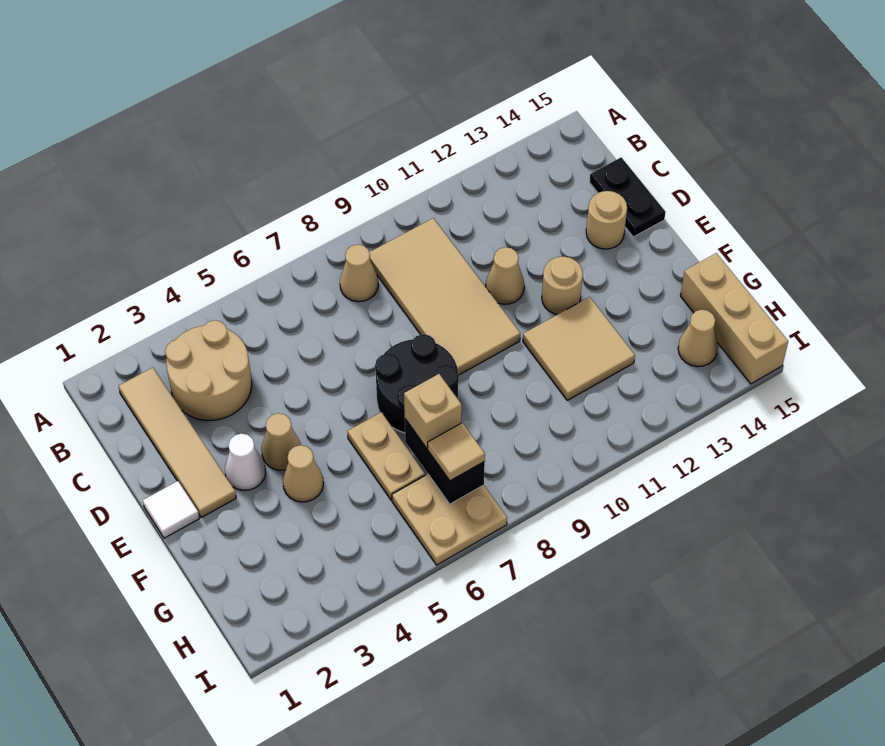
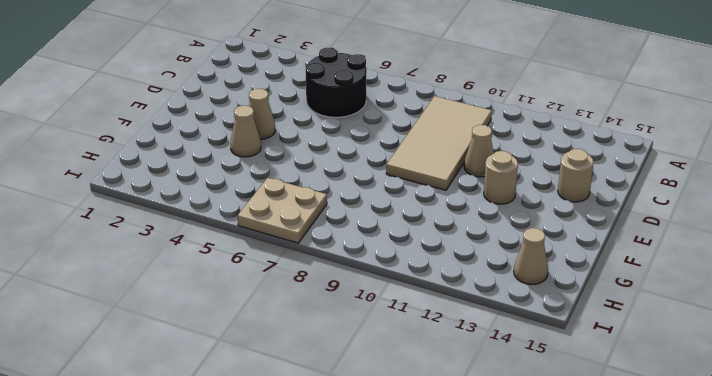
black 2x2 round brick [306,47,367,117] -> black 2x2 round brick moved to [375,334,459,433]
none -> tan 1x4 tile [119,368,236,518]
none -> tan 2x2 round brick [165,320,252,421]
none -> tan 1x1 cone [340,245,378,302]

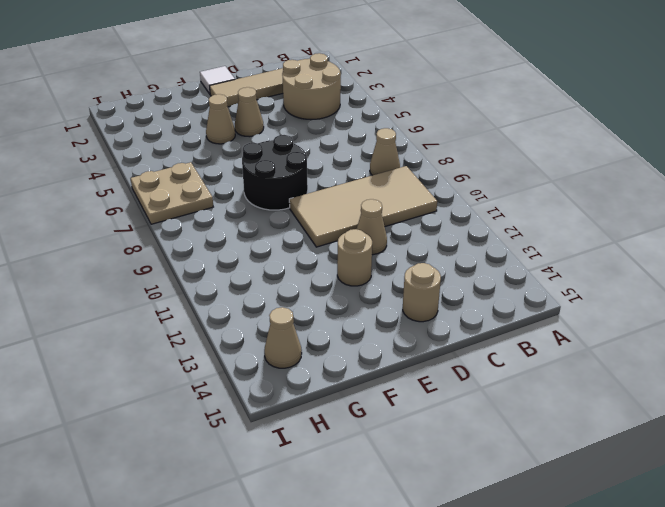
none -> black 1x2 plate [589,157,665,237]
none -> white 1x1 cone [225,434,265,490]
none -> tan 1x2 plate [347,412,425,500]

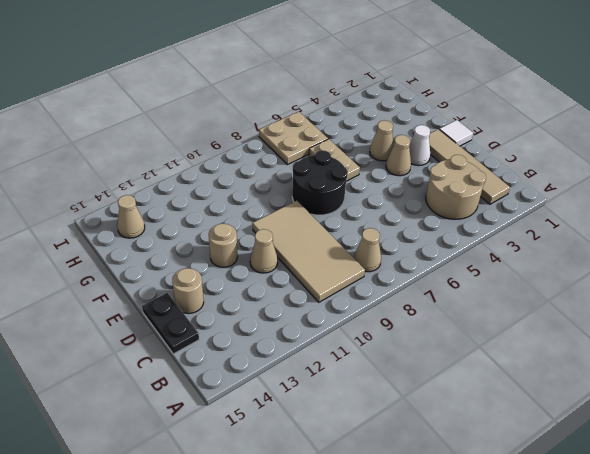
none -> tan 2x2 tile [523,297,635,400]
none -> tan 1x3 brick [680,253,788,384]
none -> black 1x2 brick [405,419,485,504]

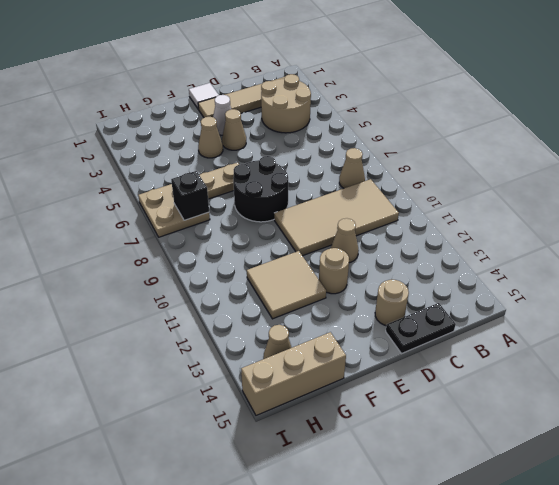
black 1x1 brick [171,171,209,220] -> black 1x2 brick [405,419,485,504]
none -> tan 1x1 brick [404,374,462,448]
none -> tan 1x1 tile [428,423,485,481]

